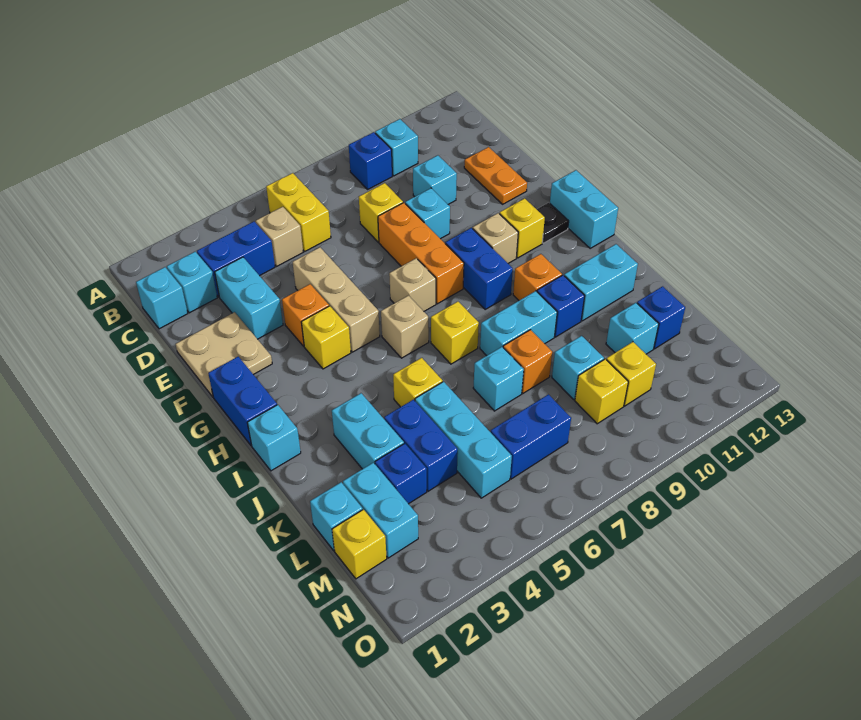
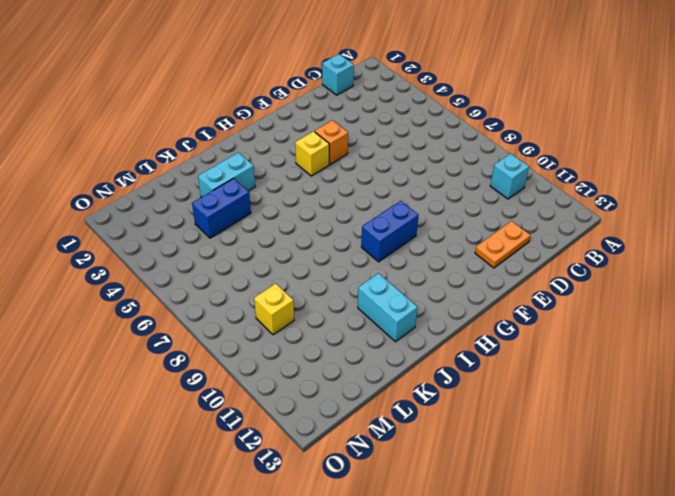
none -> yellow 1x2 brick [266,173,331,251]
none -> blue 1x1 brick [349,132,392,189]
none -> cyan 1x1 brick [167,252,217,313]
none -> blue 1x2 brick [197,222,275,297]

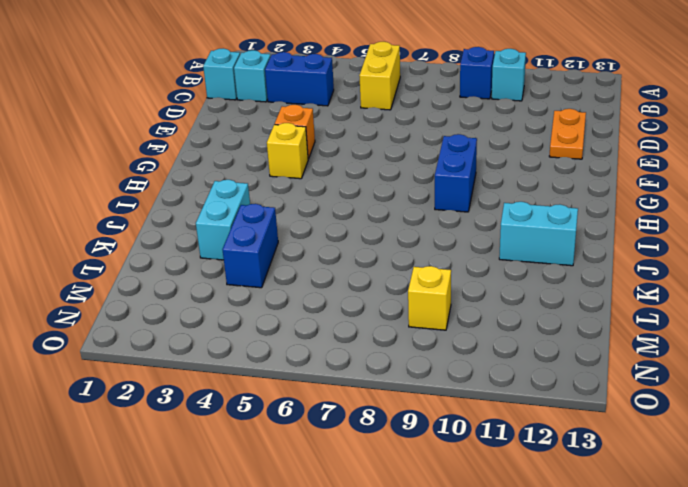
none -> tan 1x1 brick [256,207,303,266]
none -> cyan 1x2 brick [215,257,283,339]
none -> yellow 1x1 brick [359,183,403,242]
none -> cyan 1x1 brick [413,155,457,204]

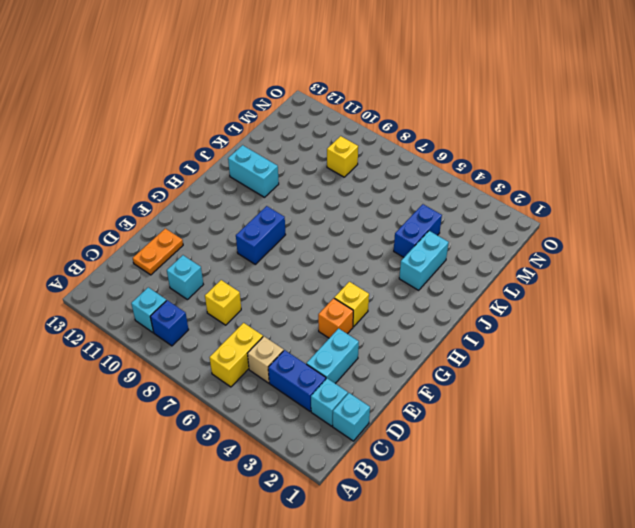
none -> tan 2x2 plate [176,312,272,397]
none -> tan 1x3 brick [293,247,380,352]
none -> orange 1x3 brick [378,203,464,304]
none -> cyan 1x1 brick [405,188,450,239]

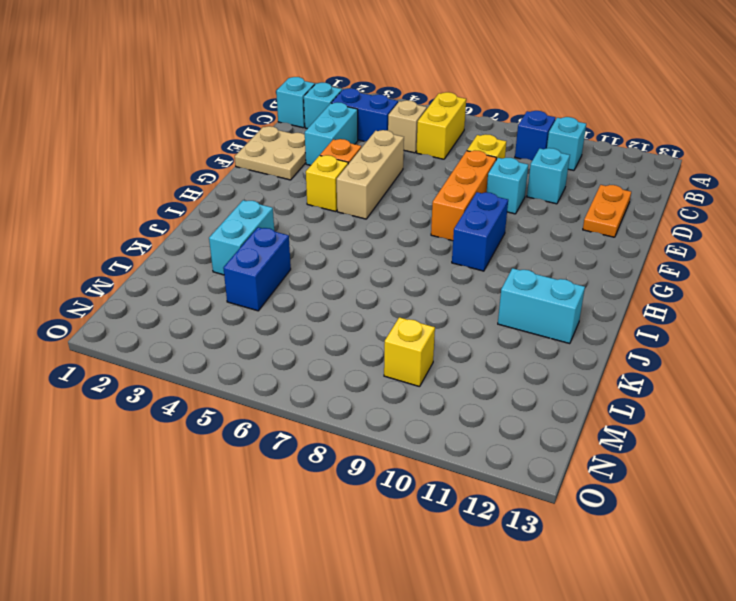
none -> blue 1x2 brick [208,357,277,446]
none -> tan 1x1 brick [389,258,436,311]
none -> tan 1x1 brick [473,213,518,263]
none -> yellow 1x1 brick [499,198,545,258]

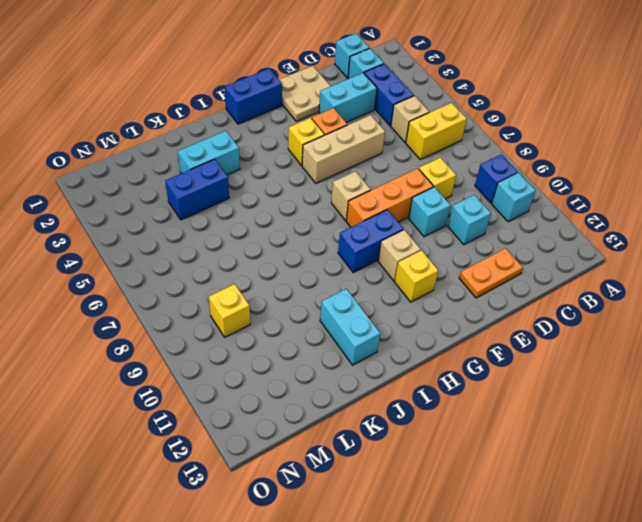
none -> black 1x1 plate [537,203,569,243]
none -> cyan 1x2 brick [550,170,618,248]
none -> tan 1x1 brick [381,296,429,358]
none -> cyan 1x1 brick [247,405,301,471]

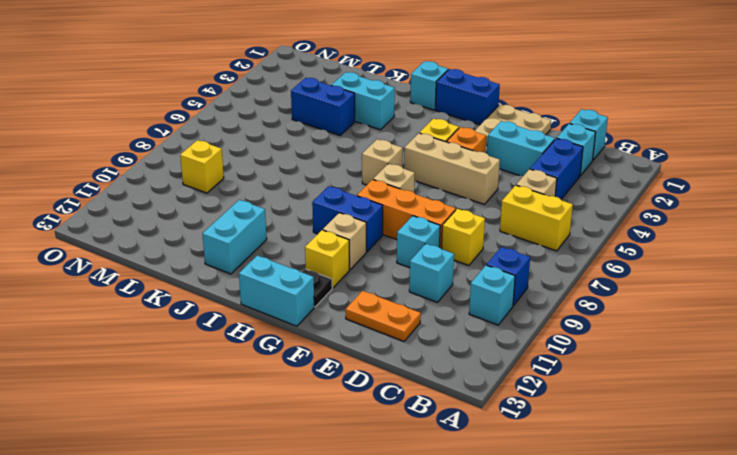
none -> yellow 1x1 brick [431,302,479,364]
none -> orange 1x1 brick [513,254,562,300]
none -> yellow 1x1 brick [393,358,443,407]
none -> cyan 1x2 brick [480,291,557,356]

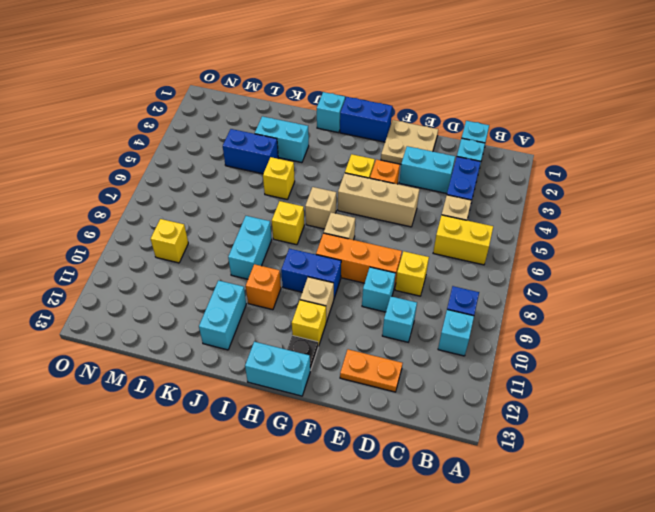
none -> blue 1x1 brick [537,275,585,337]
none -> cyan 1x3 brick [415,382,512,498]
none -> cyan 1x1 brick [473,347,524,411]
none -> orange 1x1 brick [503,330,552,393]

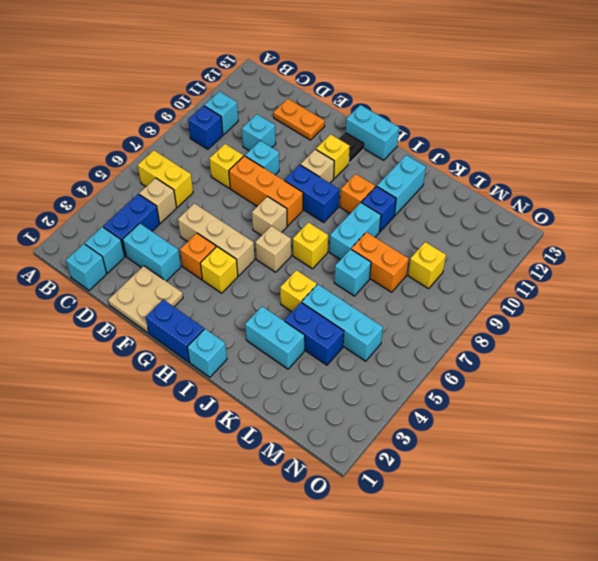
orange 1x2 brick [351,232,409,292] -> orange 1x1 brick [503,330,552,393]
none -> cyan 1x1 brick [310,482,363,551]
none -> cyan 1x2 brick [343,463,418,558]
none -> blue 1x1 brick [375,443,427,504]
none -> cyan 1x1 brick [552,336,604,399]

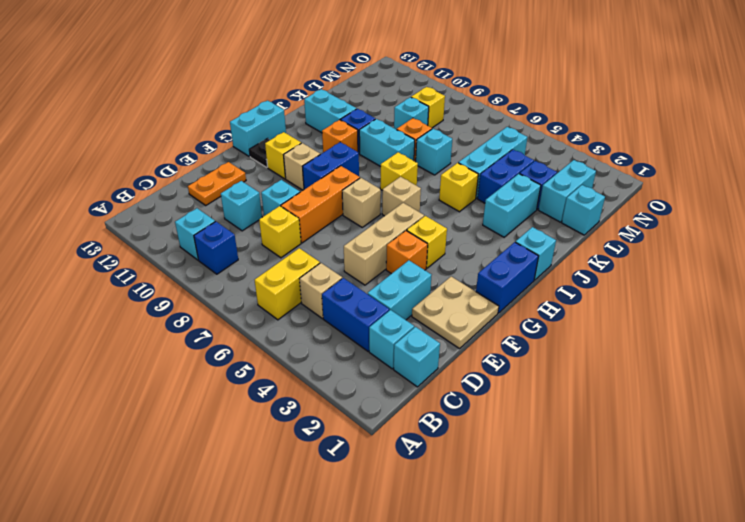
none -> cyan 1x1 brick [606,303,659,354]
none -> blue 1x1 brick [637,286,685,349]
none -> yellow 1x1 brick [332,510,387,579]
none -> blue 1x2 brick [491,394,571,479]

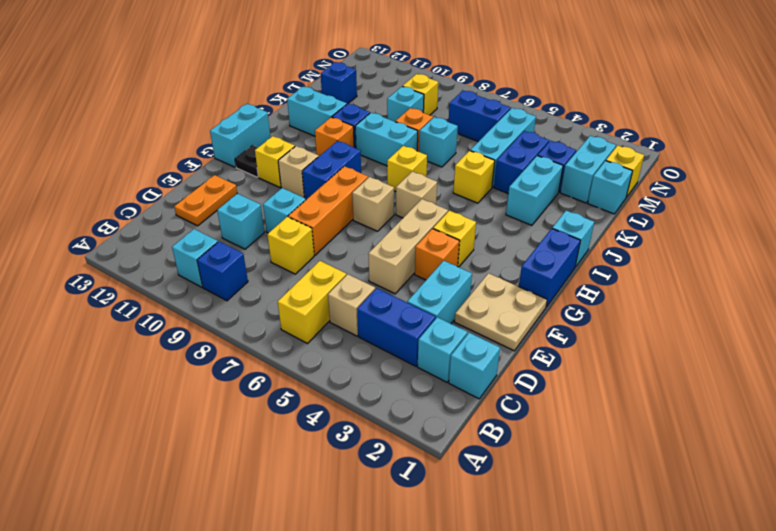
none -> cyan 1x1 brick [606,303,659,354]
none -> yellow 1x1 brick [606,342,656,406]

